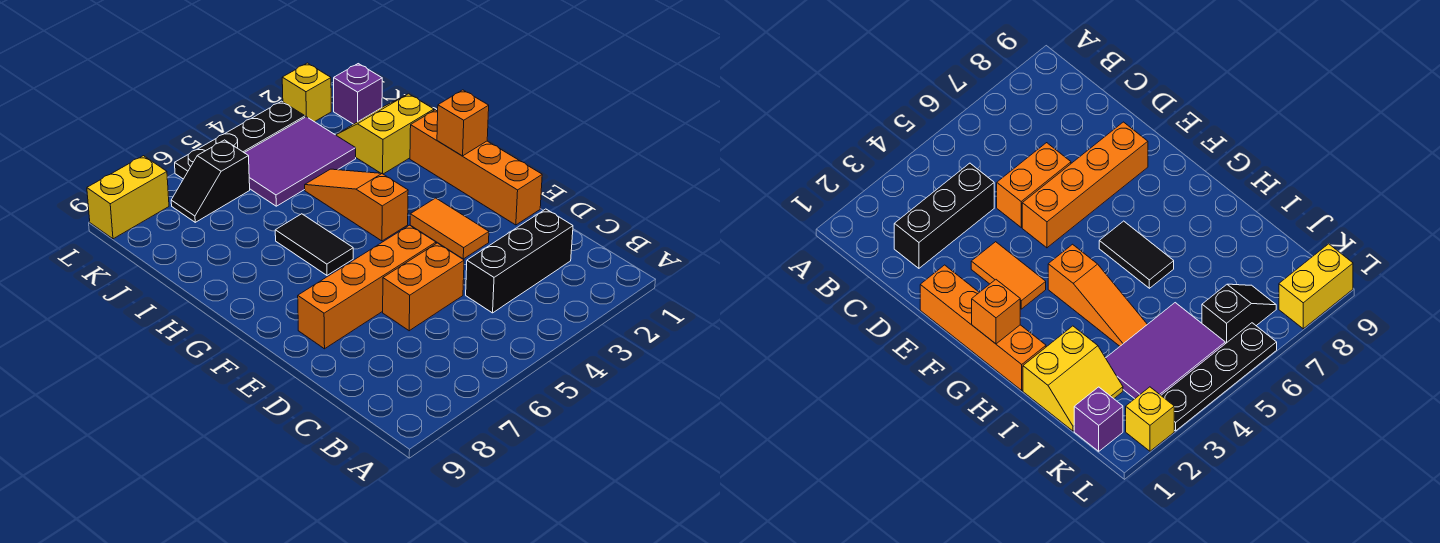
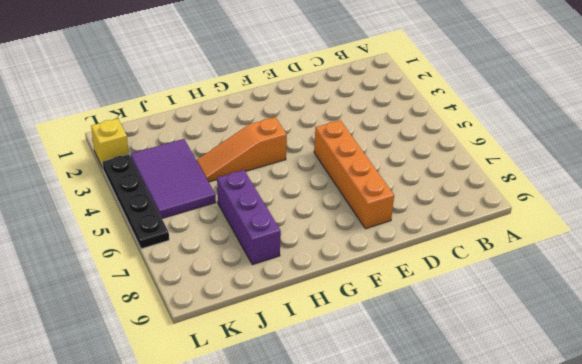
purple 1x3 brick [217,170,281,265] -> none
none -> black 1x3 brick [466,209,573,313]
none -> orange 1x2 brick [383,243,464,331]
none -> orange 1x4 brick [410,110,542,225]

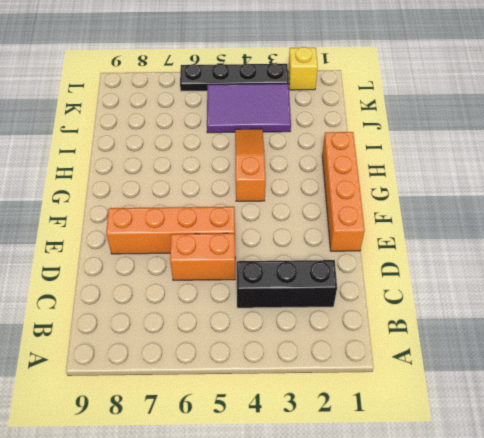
none -> orange 1x2 tile [410,198,489,259]
none -> black 1x2 tile [275,214,353,275]
none -> yellow 2x2 slope [336,94,434,174]

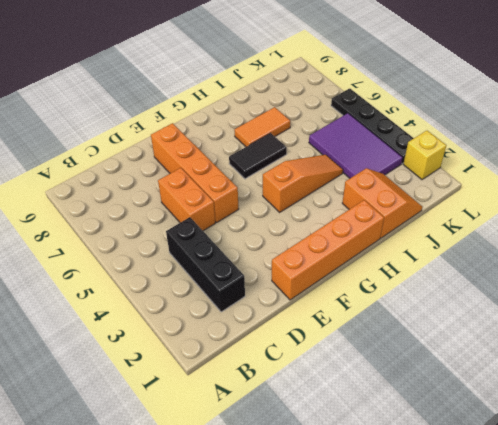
orange 1x2 tile [234,107,290,147] -> orange 1x2 tile moved to [410,198,489,259]
orange 2x2 slope [342,168,422,238] -> yellow 2x2 slope [336,94,434,174]
none -> purple 1x1 brick [334,64,382,124]
none -> black 1x2 slope [171,140,250,222]
none -> yellow 1x2 brick [87,156,169,239]

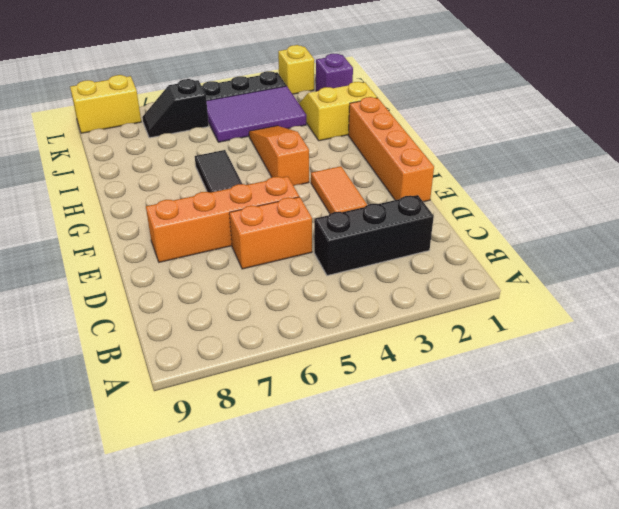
none -> orange 1x1 brick [437,90,489,156]

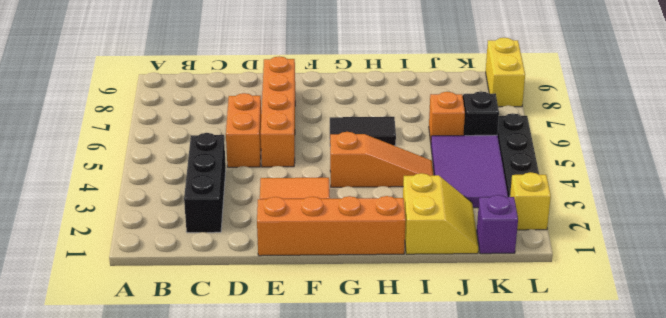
orange 1x1 brick [429,92,465,142] -> orange 1x1 brick moved to [437,90,489,156]

